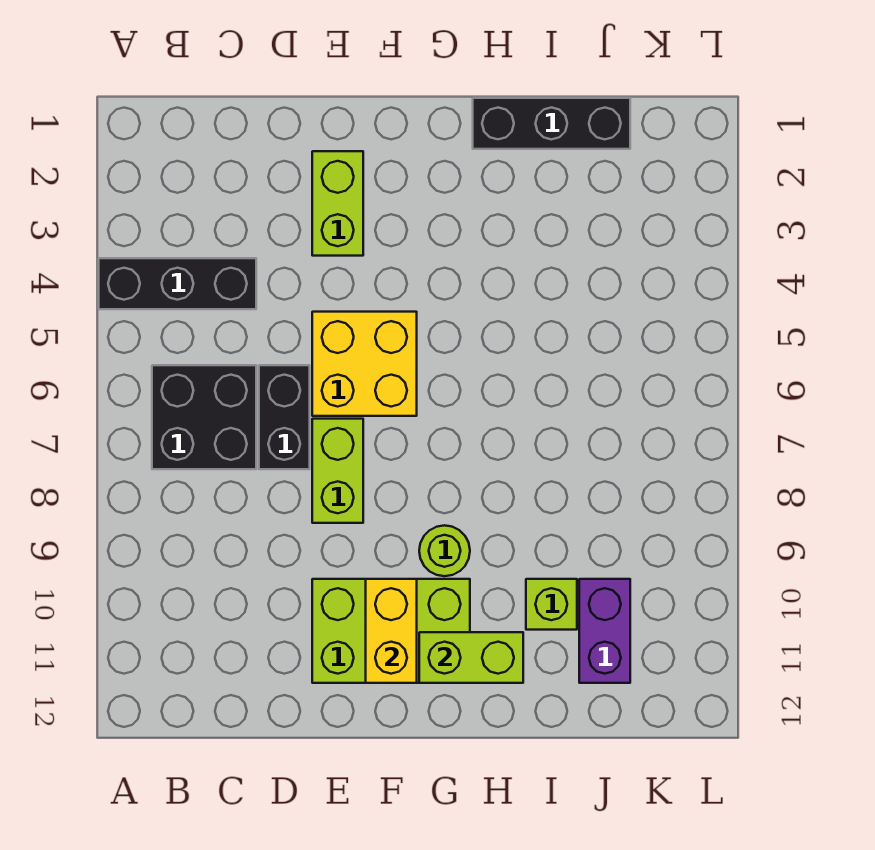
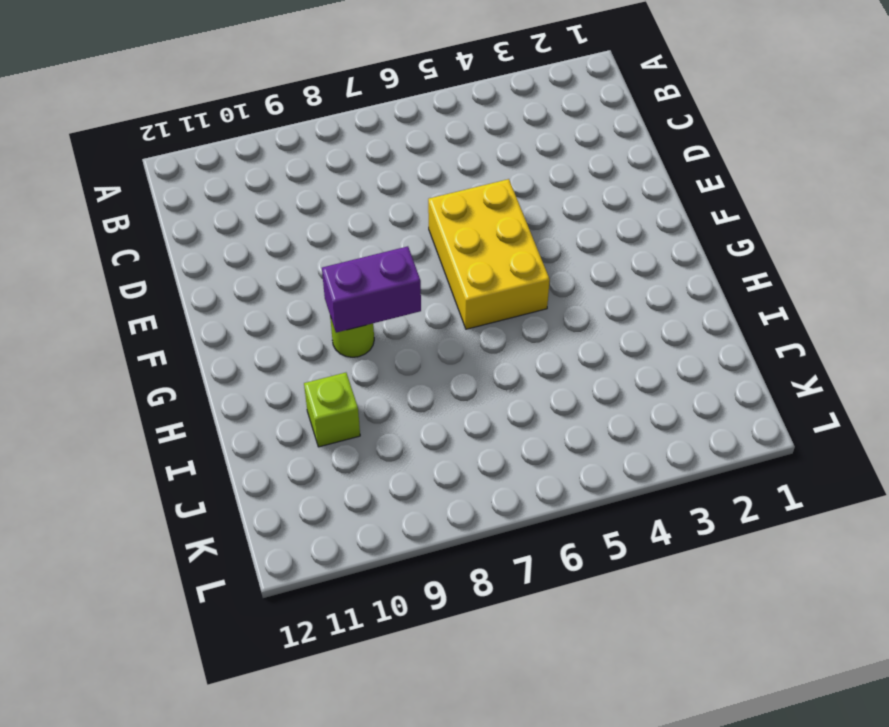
yellow 2x3 brick [428,179,550,329] -> yellow 2x2 brick [312,312,417,416]
purple 1x2 brick [322,246,421,333] -> purple 1x2 brick moved to [579,579,630,683]
none -> black 1x3 brick [99,258,256,309]
none -> black 2x2 brick [152,365,256,469]
none -> black 1x2 brick [259,365,310,469]

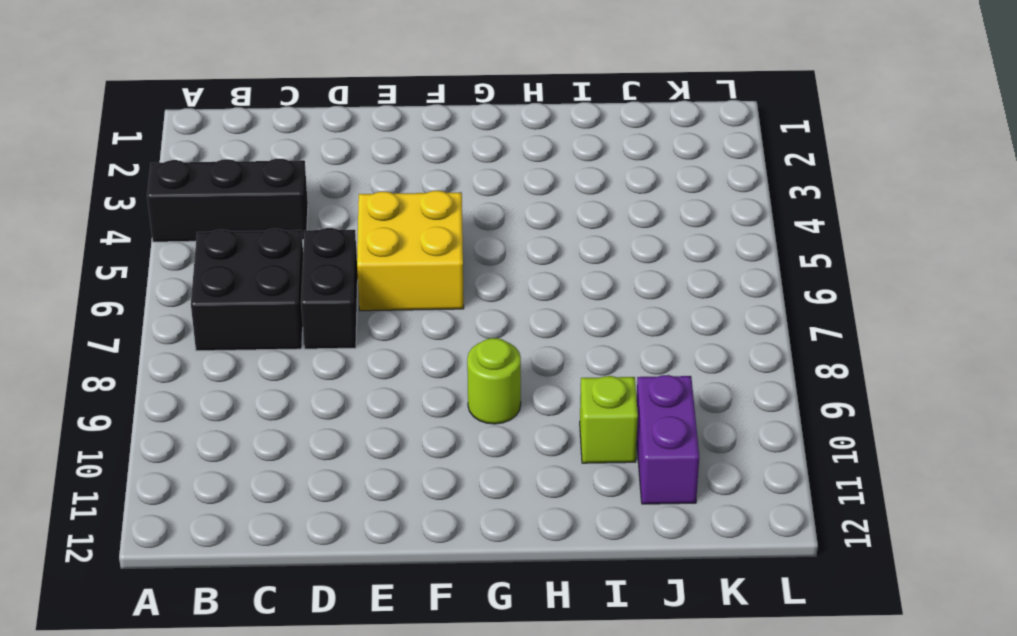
none -> lime 1x2 brick [312,151,363,256]
none -> lime 1x2 brick [312,419,363,523]
none -> lime 2x3 brick [312,579,470,683]

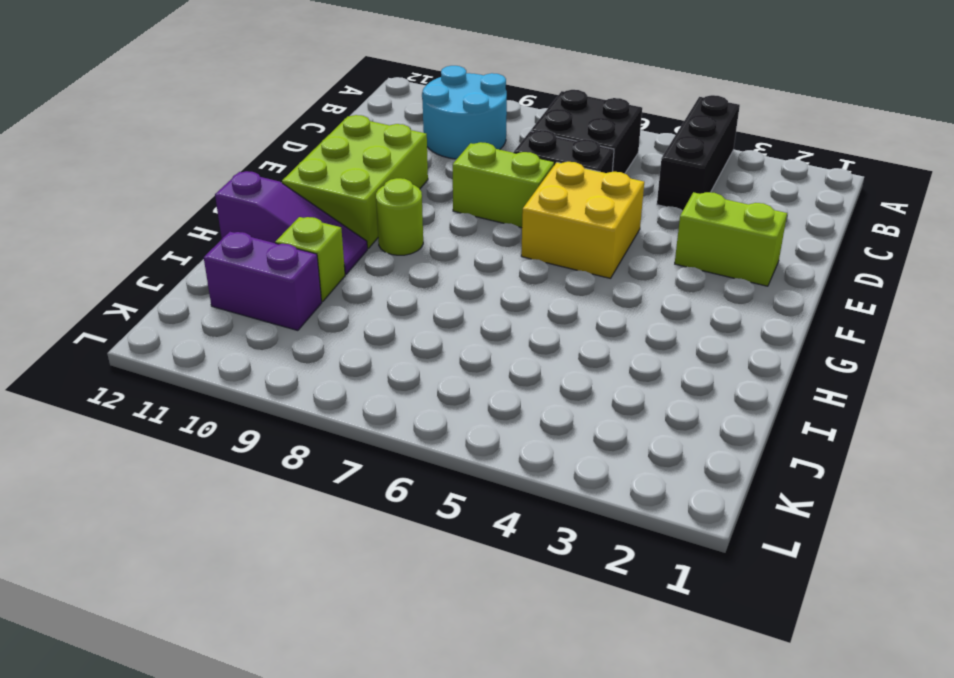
cyan 2x2 round brick [422,66,507,159] -> none
purple 1x3 slope [215,171,367,274] -> none
none -> black 1x3 brick [473,98,630,149]
none -> yellow 1x2 brick [366,579,417,683]
none -> lime 1x2 brick [419,632,523,683]

